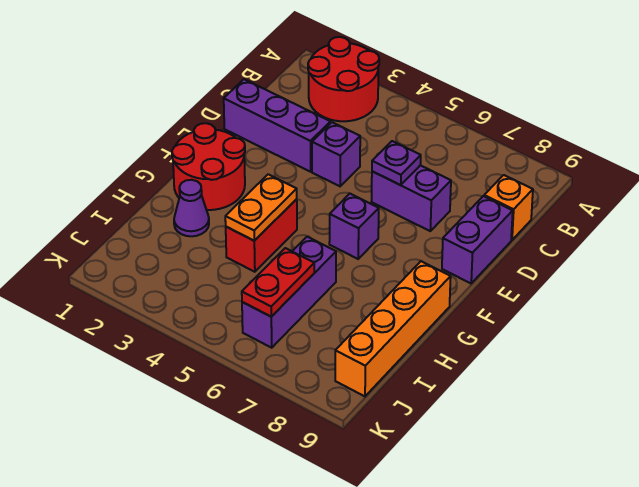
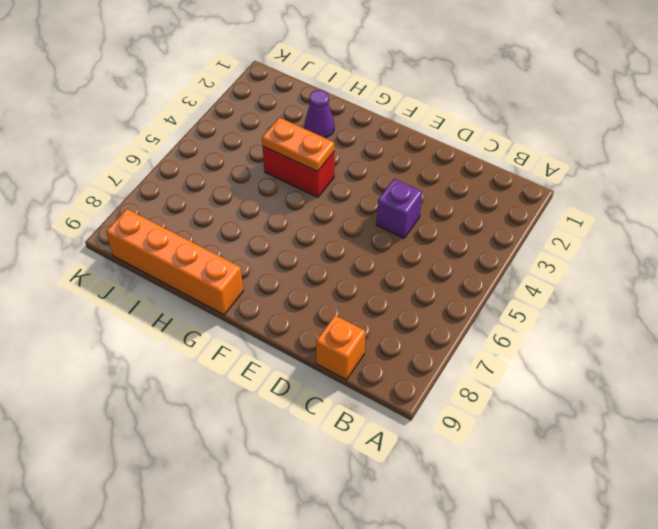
none -> red 2x2 round brick [308,37,379,121]
none -> purple 1x3 brick [224,79,330,172]
none -> purple 1x2 brick [371,165,451,231]

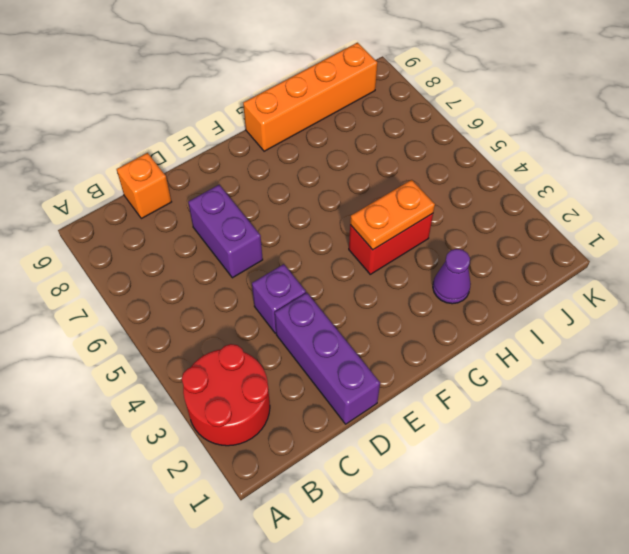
none -> purple 1x2 brick [442,196,513,283]
none -> red 2x2 round brick [172,123,245,210]
none -> purple 1x1 brick [329,194,379,259]

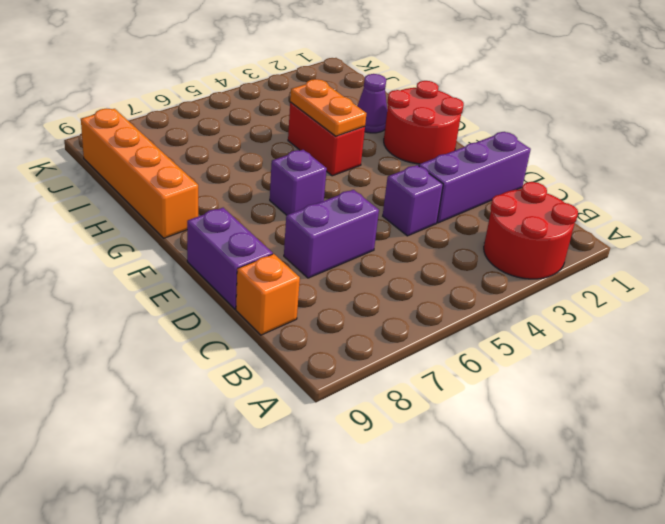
none -> purple 1x3 brick [242,237,336,348]
none -> purple 1x1 plate [372,141,421,185]
none -> red 1x2 plate [242,248,314,317]

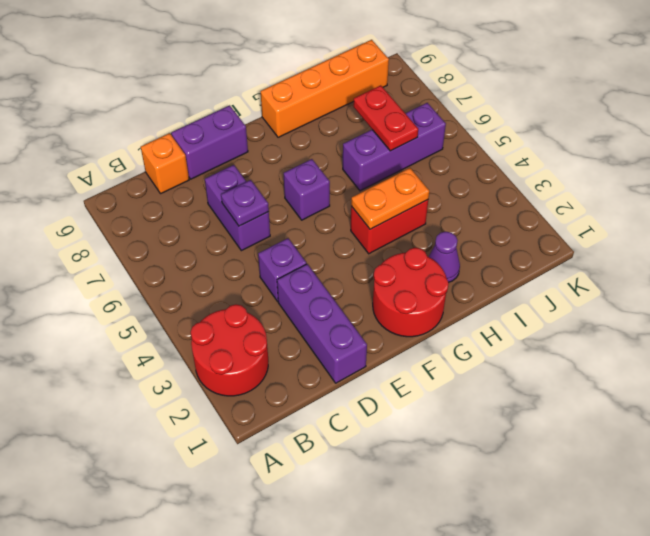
red 1x2 plate [353,85,418,151] -> red 1x2 plate turned to [242,248,314,317]

